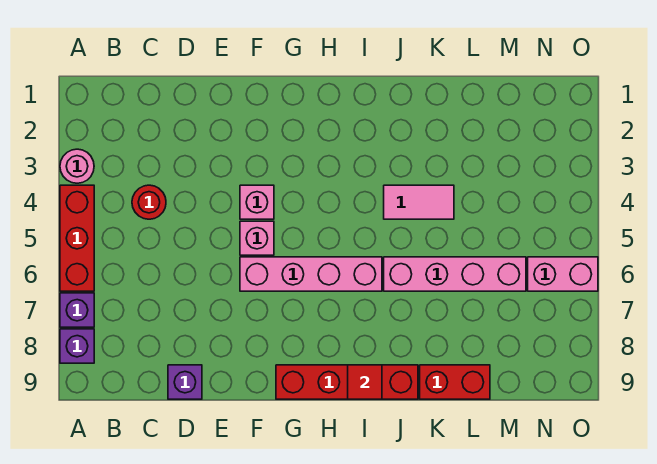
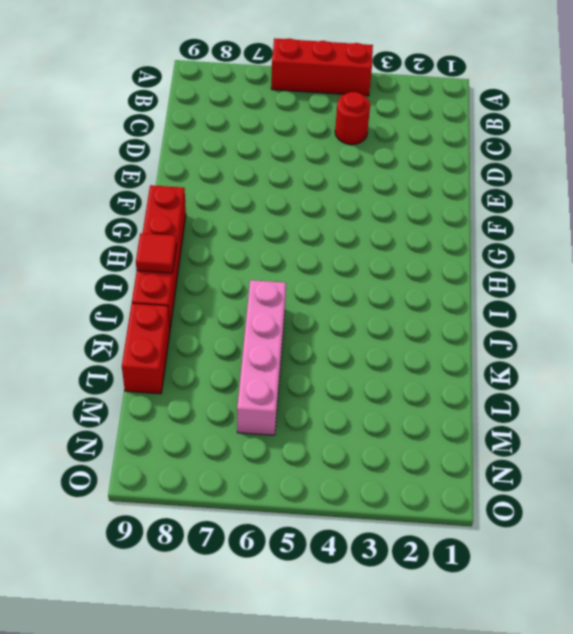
none -> pink 1x1 round brick [60,149,94,183]
none -> purple 1x1 brick [60,293,94,327]
none -> purple 1x1 brick [60,329,94,363]

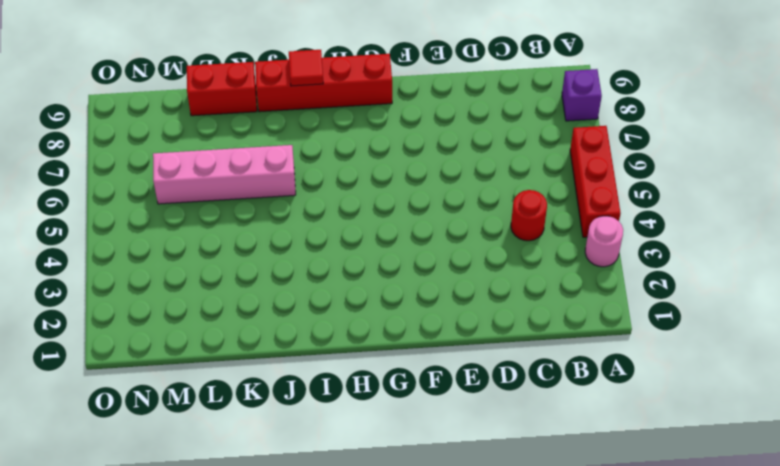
none -> purple 1x1 brick [60,293,94,327]
none -> purple 1x1 brick [168,365,202,399]
none -> pink 1x1 brick [240,185,274,219]

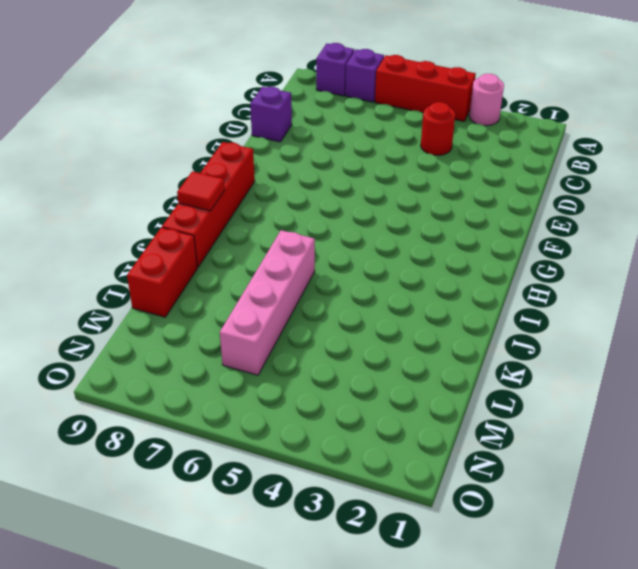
none -> pink 1x1 brick [240,185,274,219]
none -> pink 1x1 brick [240,221,274,255]
none -> pink 1x4 brick [240,257,382,291]

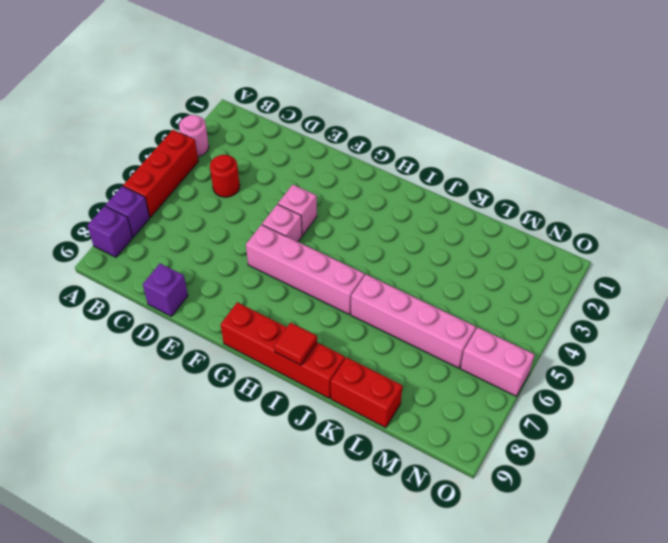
none -> pink 1x2 tile [384,185,454,219]

